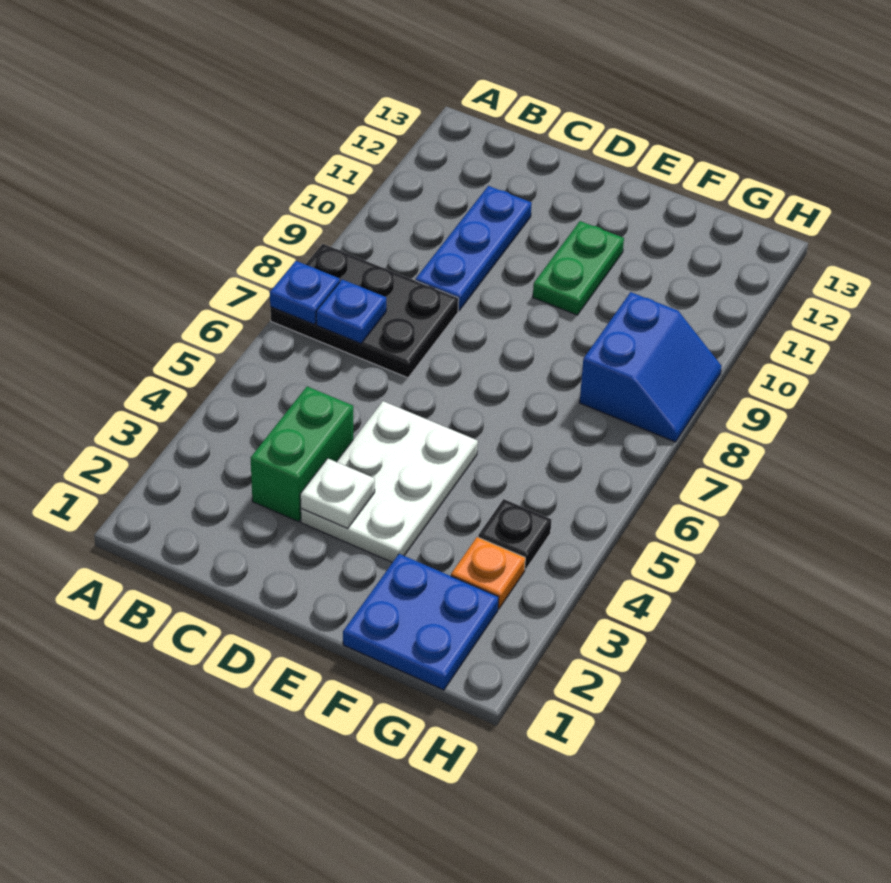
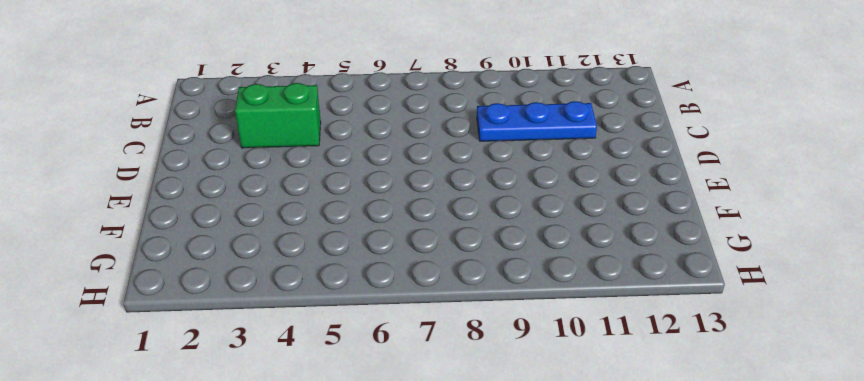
none -> black 2x3 plate [270,244,459,378]
none -> white 2x3 plate [301,401,478,563]
none -> green 1x2 plate [533,221,624,315]

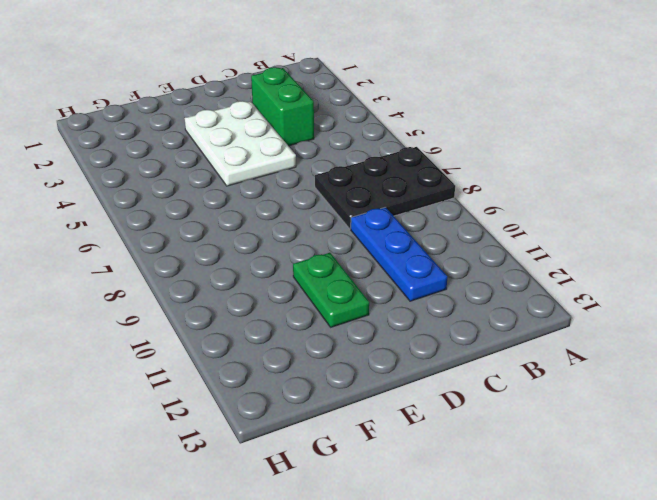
none -> blue 2x2 plate [343,554,499,690]
none -> orange 1x1 plate [451,537,525,609]
none -> black 1x1 plate [478,499,552,570]

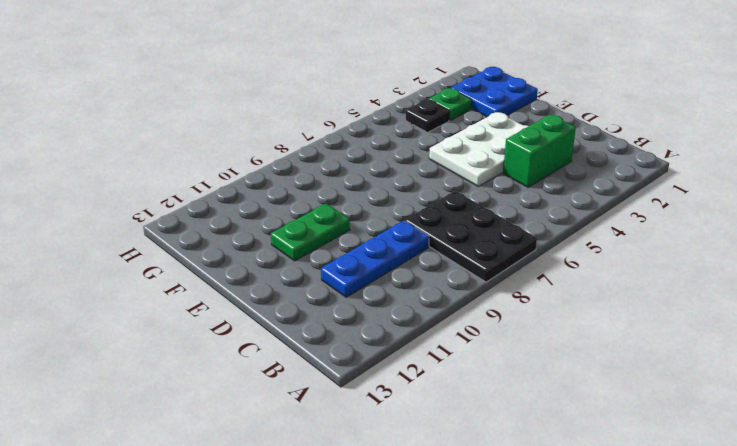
green 1x1 plate [429,88,472,120] -> orange 1x1 plate [451,537,525,609]
none -> blue 2x2 slope [580,292,721,442]
none -> blue 1x1 plate [270,261,340,324]
none -> blue 1x1 plate [316,280,386,344]

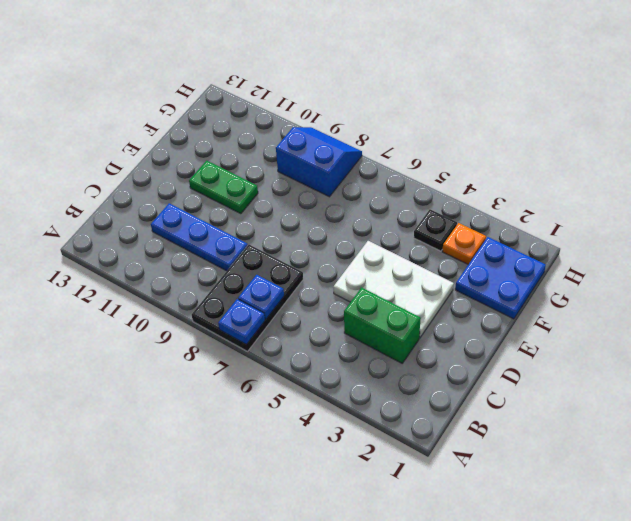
none -> white 1x1 plate [300,458,375,528]

